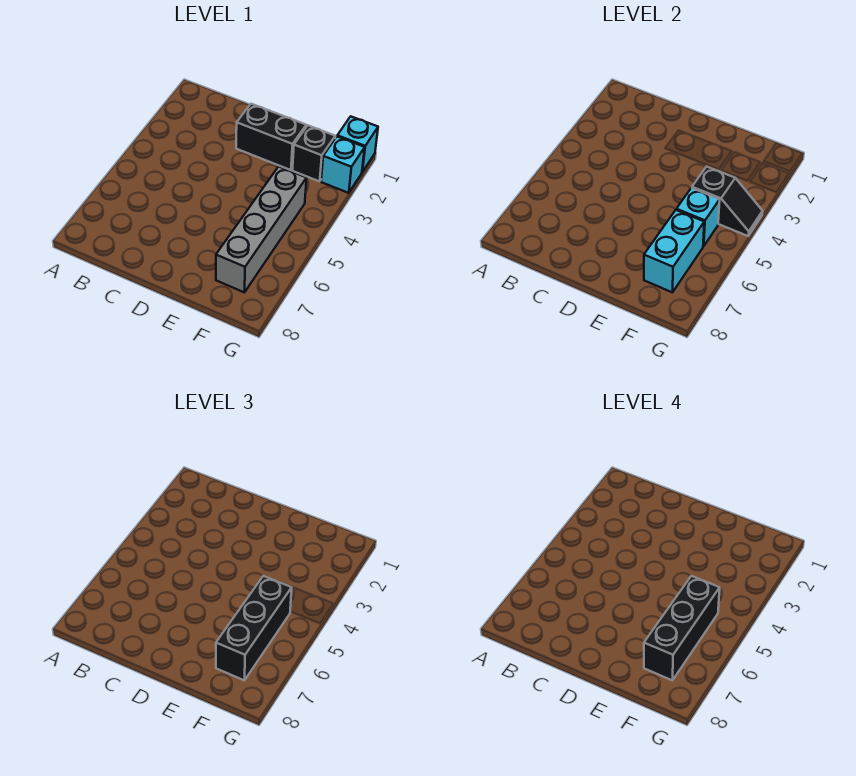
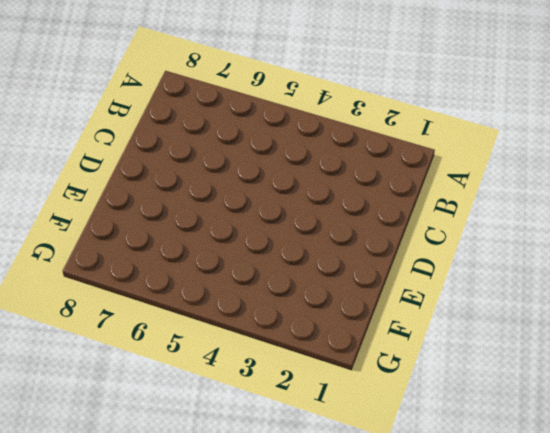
none -> black 1x2 brick [236,104,306,170]
none -> black 1x1 brick [292,126,335,181]

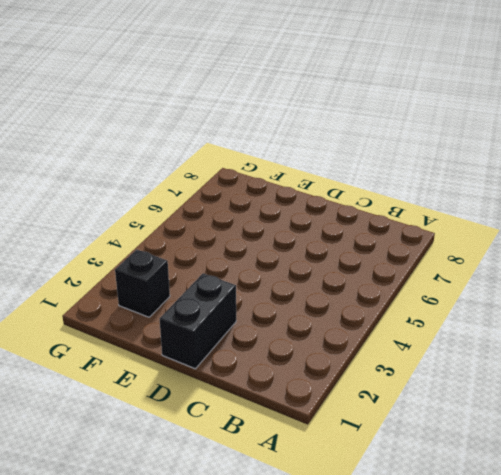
black 1x2 brick [160,273,236,369] -> black 1x2 brick turned to [236,104,306,170]
none -> grey 1x4 brick [216,167,307,292]
none -> cyan 1x1 brick [337,116,378,172]

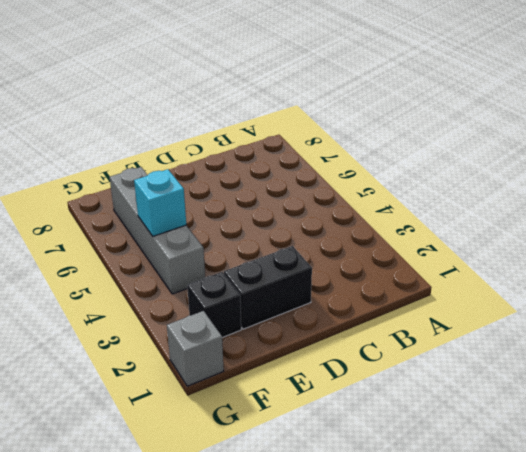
grey 1x1 brick [167,311,224,386] -> cyan 1x1 brick [337,116,378,172]
none -> cyan 1x1 brick [321,137,365,193]
none -> black 1x2 slope [692,167,763,236]

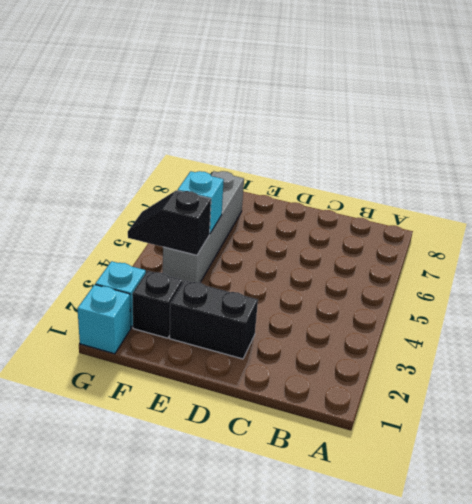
none -> cyan 1x2 brick [644,210,704,292]
none -> black 1x3 brick [216,576,292,680]

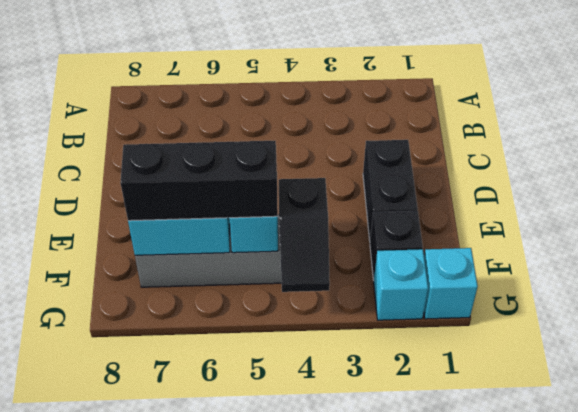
none -> black 1x3 brick [644,576,720,680]

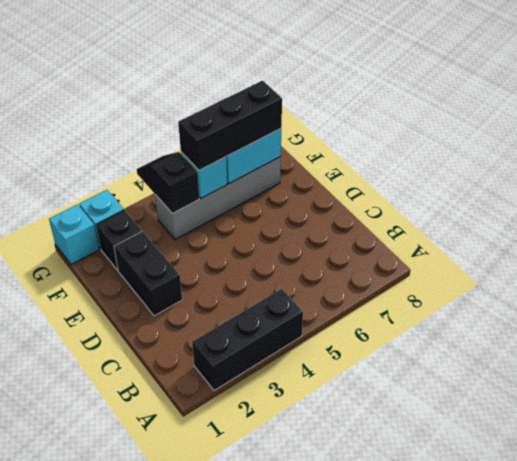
black 1x3 brick [192,289,303,391] -> black 1x3 brick moved to [644,576,720,680]

